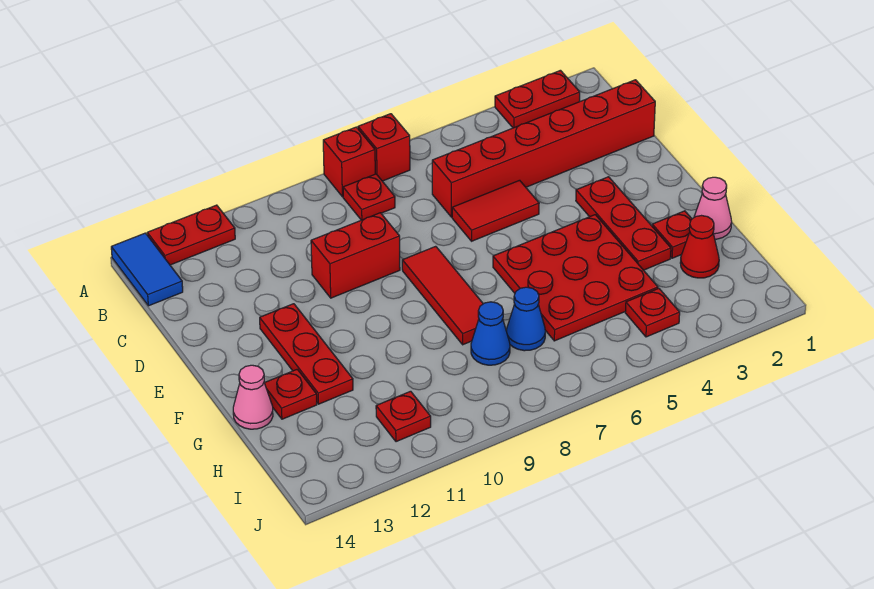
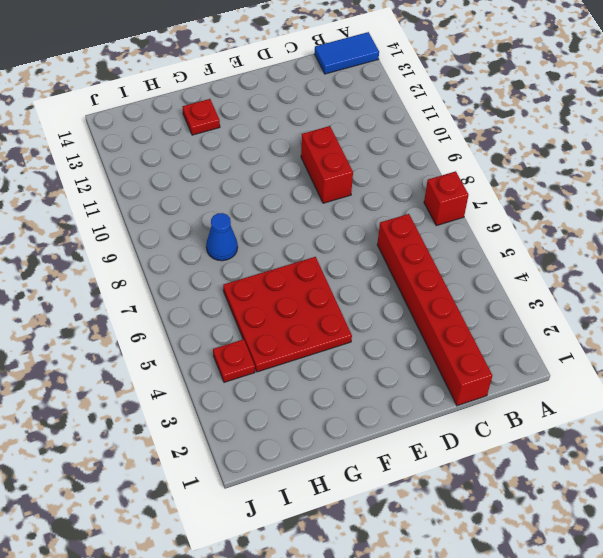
none -> red 1x2 plate [495,70,580,128]
none -> red 1x1 brick [323,127,375,197]
none -> red 1x2 plate [147,205,235,265]

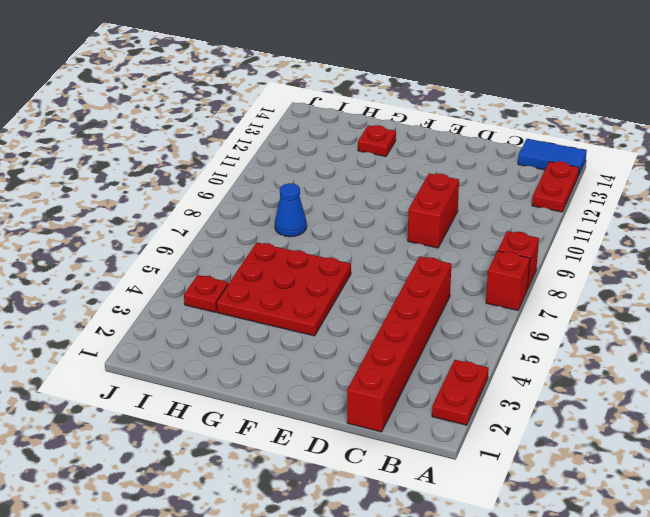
none -> red 1x1 plate [343,174,395,220]
none -> red 1x2 tile [452,180,539,241]
none -> red 1x3 plate [576,177,671,270]

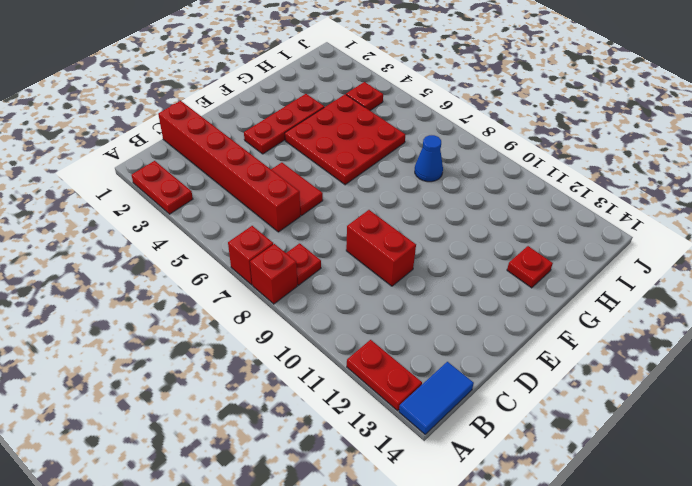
none -> red 1x3 tile [402,246,483,345]
none -> red 1x3 plate [260,304,353,404]
none -> pink 1x1 cone [694,177,732,239]

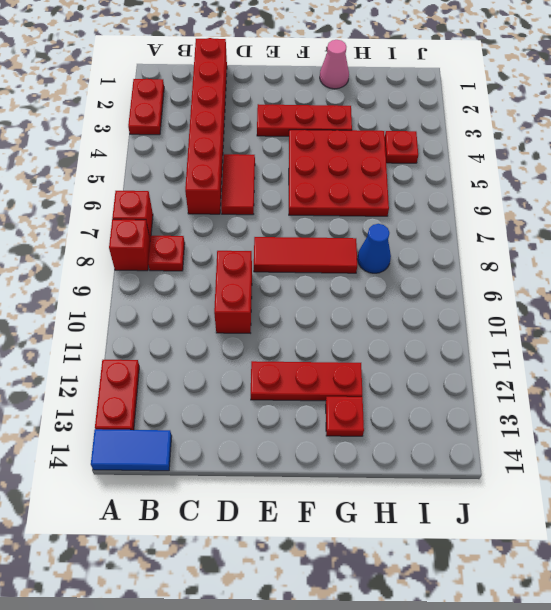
none -> red 1x1 plate [652,211,692,258]
none -> pink 1x1 cone [233,365,273,429]
none -> red 1x1 cone [680,216,719,278]

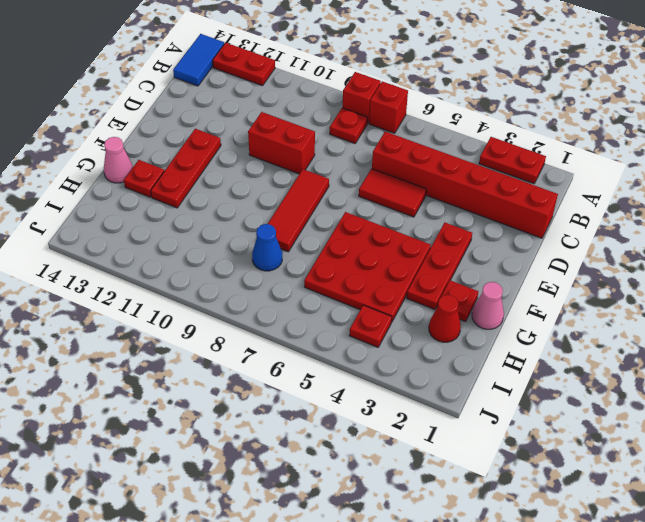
none -> blue 1x1 cone [506,287,545,351]
none -> red 1x1 plate [376,391,431,442]

